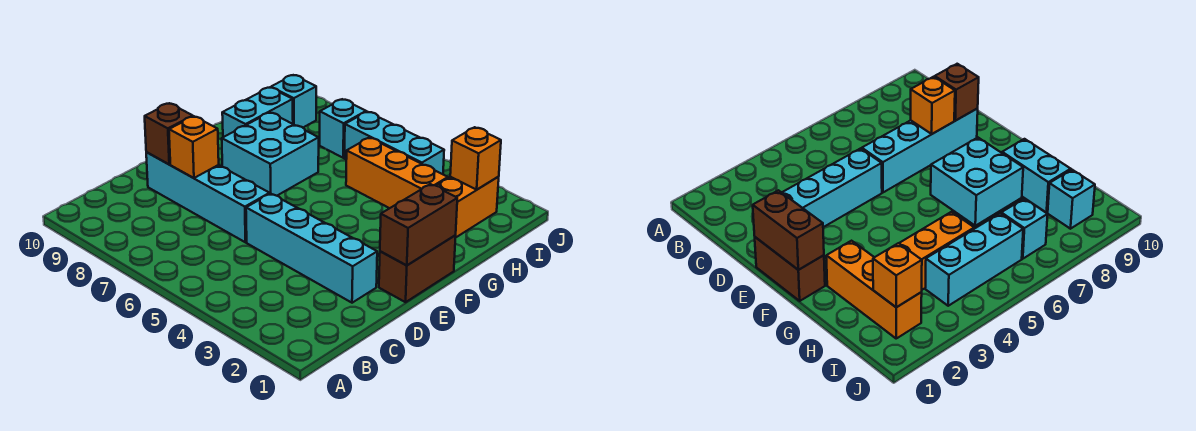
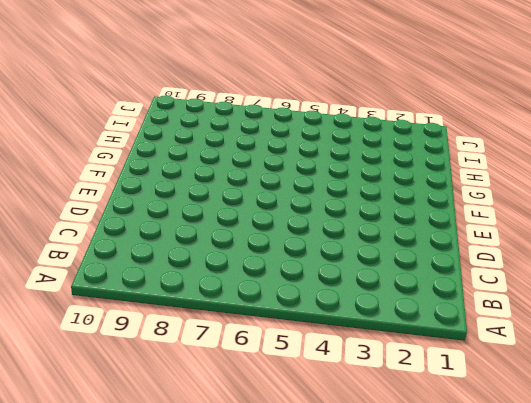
none -> cyan 1x4 brick [246,194,377,303]
none -> cyan 1x4 brick [146,152,270,242]
none -> brown 1x2 brick [379,236,456,302]

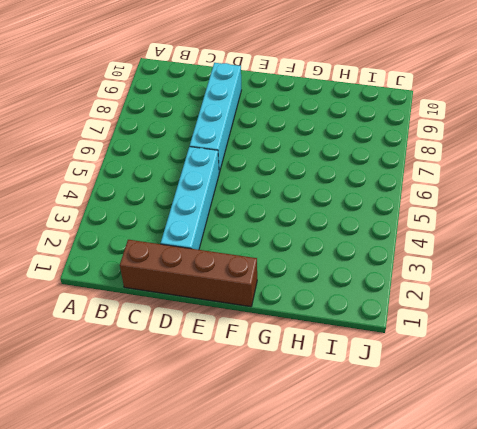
brown 1x4 brick [120,240,257,307] -> brown 1x2 brick [379,236,456,302]
none -> cyan 2x2 brick [222,113,319,196]
none -> orange 1x3 brick [436,177,499,237]
none -> cyan 1x2 brick [222,88,293,137]

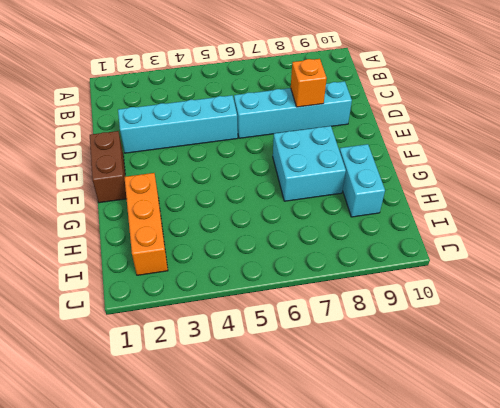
none -> orange 1x3 brick [346,138,448,208]
none -> cyan 1x3 brick [344,112,444,174]
none -> cyan 1x1 brick [320,99,366,158]

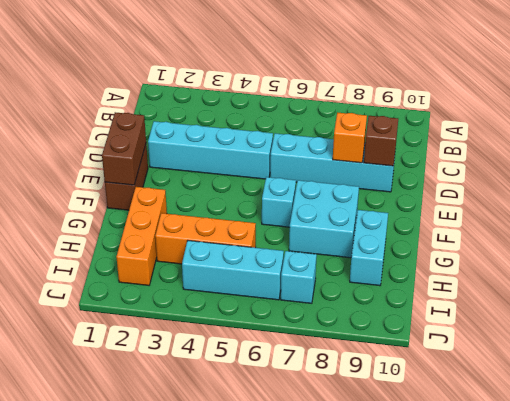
cyan 1x1 brick [262,177,296,227] -> cyan 1x1 brick moved to [271,75,316,127]
none -> orange 1x1 brick [450,127,501,190]

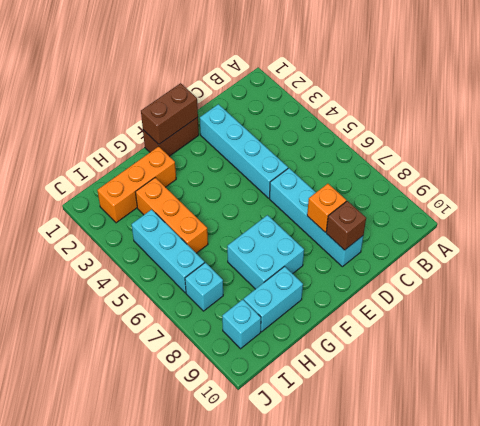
none -> orange 1x1 brick [450,127,501,190]

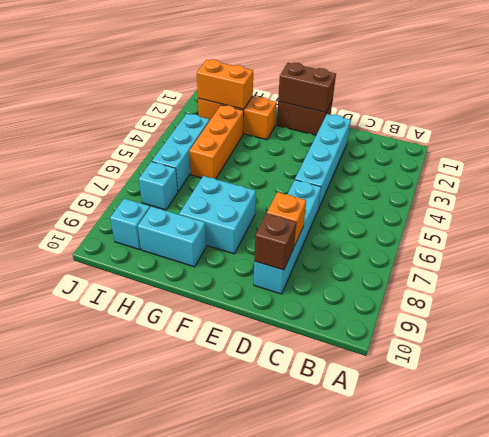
orange 1x2 brick [197,59,253,109] -> orange 1x1 brick [450,127,501,190]

